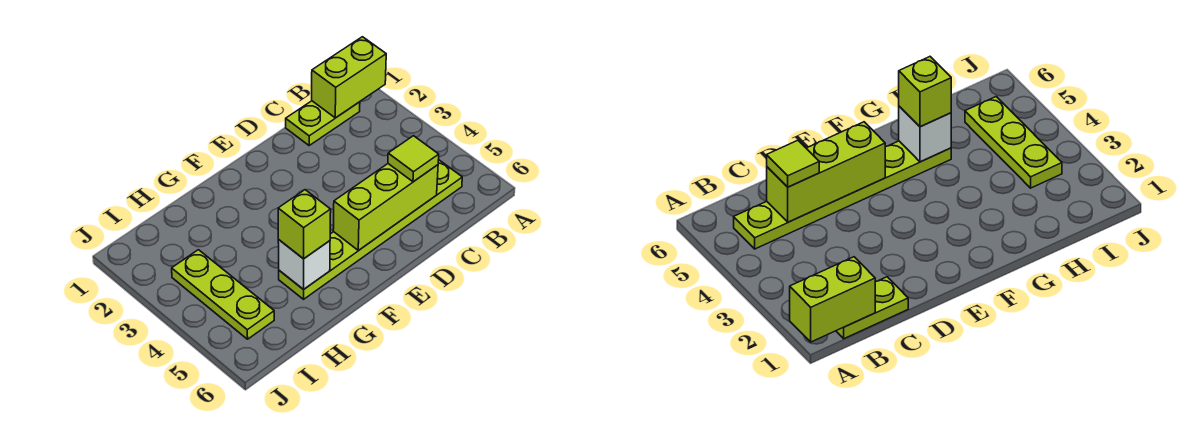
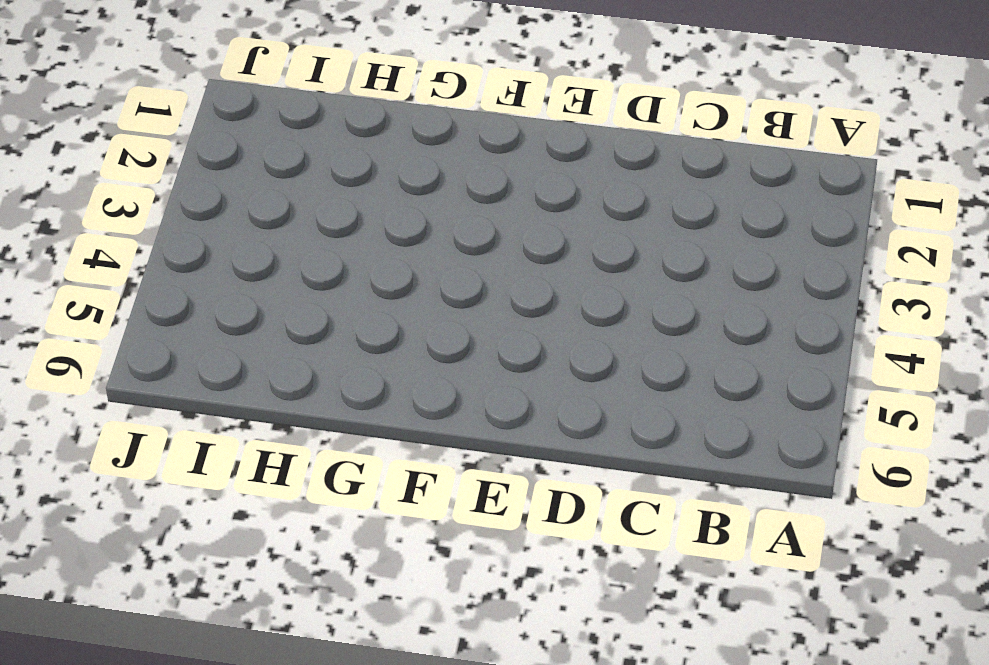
none -> lime 1x2 plate [286,101,360,145]
none -> lime 1x6 plate [279,160,462,299]

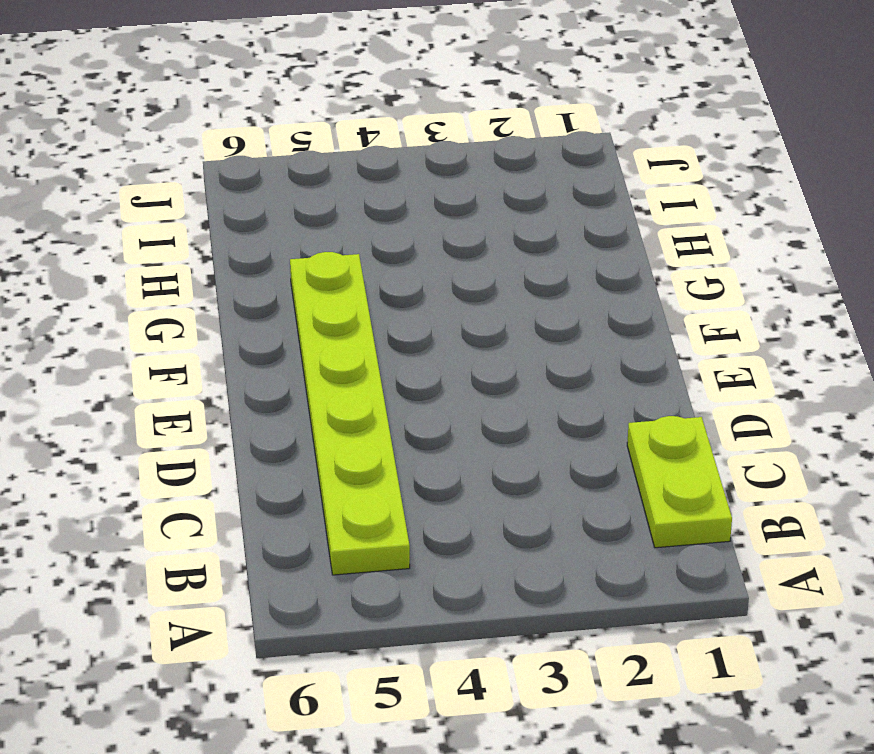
none -> lime 1x3 plate [172,250,274,339]
none -> lime 1x2 brick [312,37,386,118]

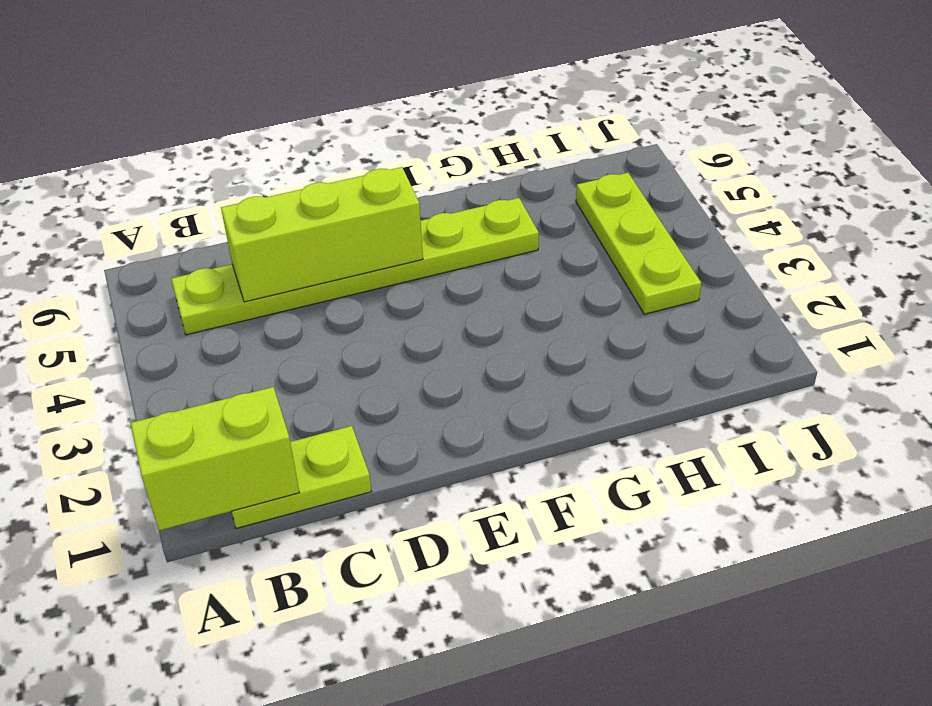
none -> white 1x1 brick [278,239,330,290]
none -> lime 1x1 tile [388,136,439,182]

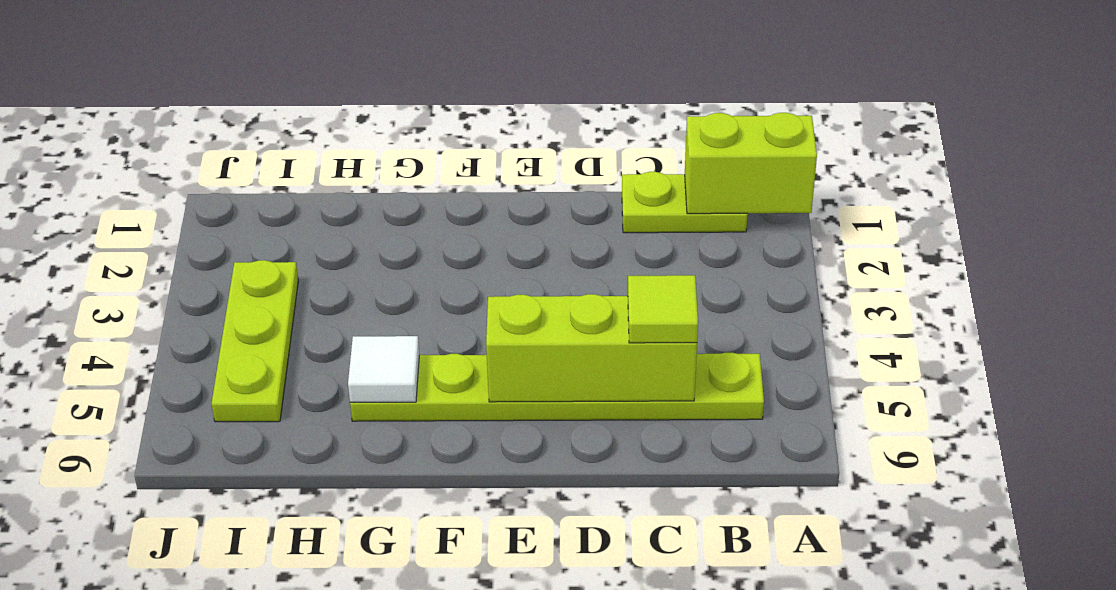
white 1x1 tile [348,336,419,402] -> white 1x1 brick [278,239,330,290]
none -> lime 1x1 brick [278,190,331,259]

